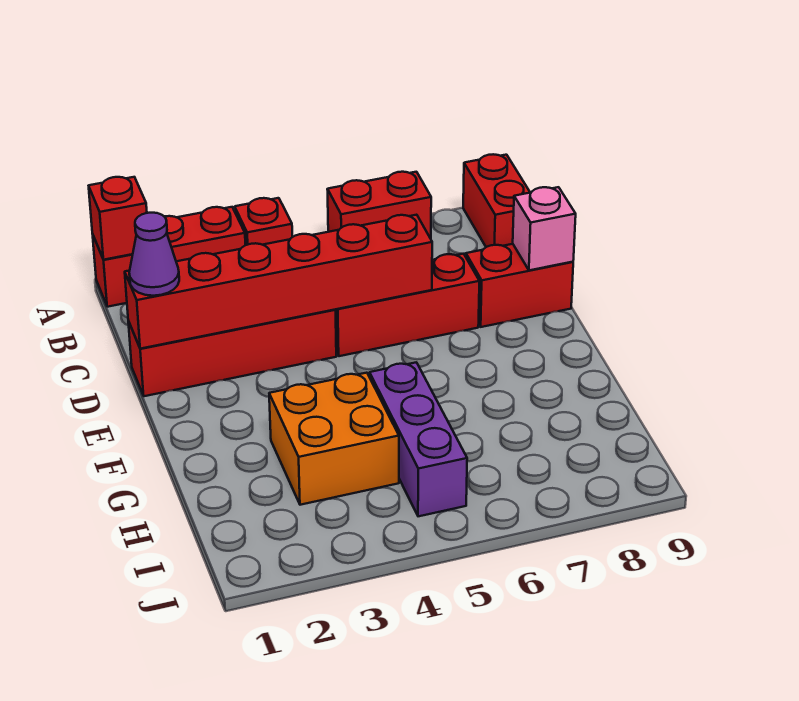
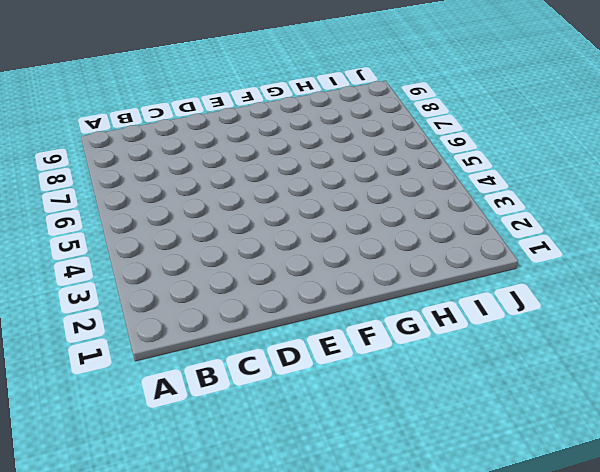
none -> red 1x3 brick [93,207,245,307]
none -> red 1x1 brick [235,198,292,245]
none -> red 1x2 brick [327,172,431,239]

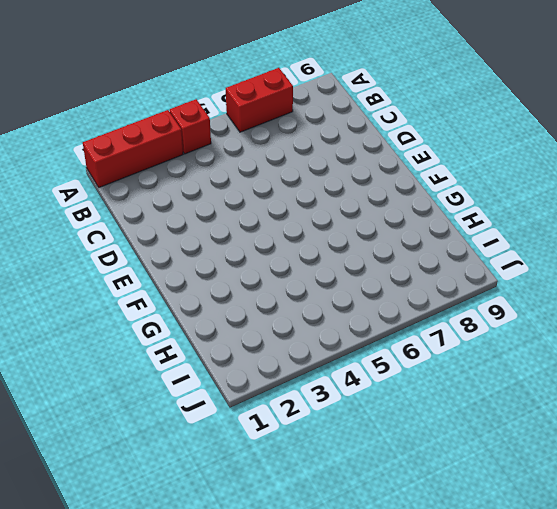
none -> red 1x2 brick [463,154,530,247]
none -> red 1x4 brick [128,310,336,396]
none -> red 1x3 brick [335,254,479,356]

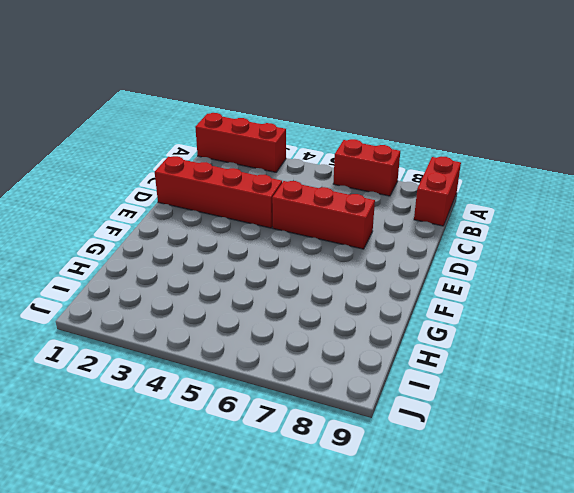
none -> red 1x1 brick [235,198,292,245]
none -> red 1x2 brick [466,244,573,327]
none -> orange 2x2 brick [269,373,399,505]

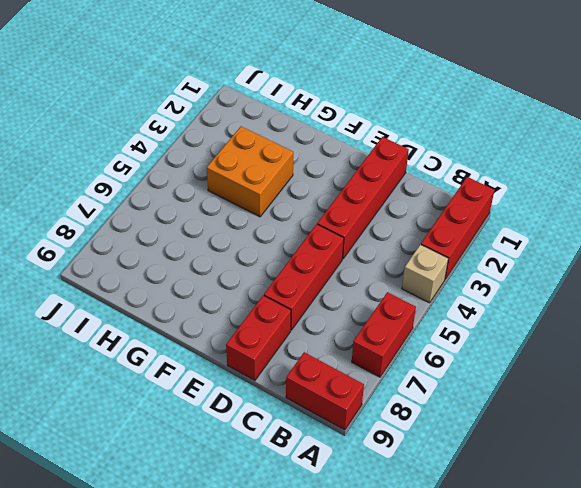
tan 1x1 brick [402,244,448,303] -> red 1x1 brick [235,198,292,245]
none -> purple 1x3 brick [370,362,467,516]
none -> red 1x1 brick [89,177,147,260]
none -> red 1x6 brick [125,215,432,349]

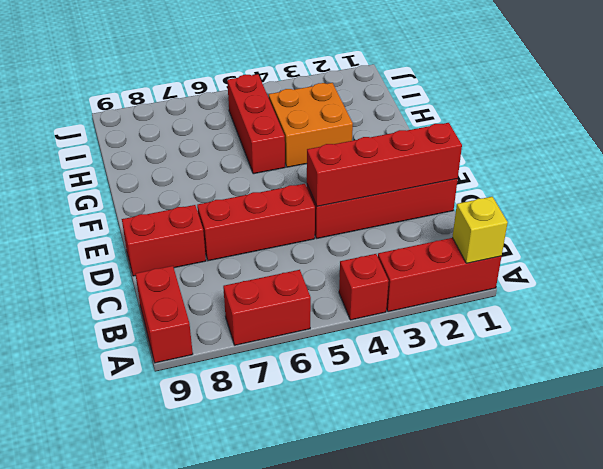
yellow 1x1 brick [452,197,508,263] -> red 1x1 brick [89,177,147,260]
red 1x4 brick [307,123,462,206] -> red 1x6 brick [125,215,432,349]
red 1x3 brick [227,74,285,174] -> purple 1x3 brick [370,362,467,516]
none -> pink 1x1 brick [513,187,576,270]
none -> purple 1x1 cone [129,213,179,296]

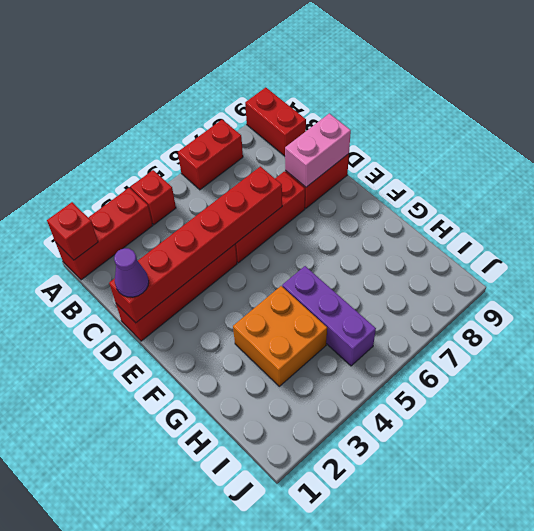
pink 1x2 brick [285,113,351,187] -> pink 1x1 brick [513,187,576,270]

